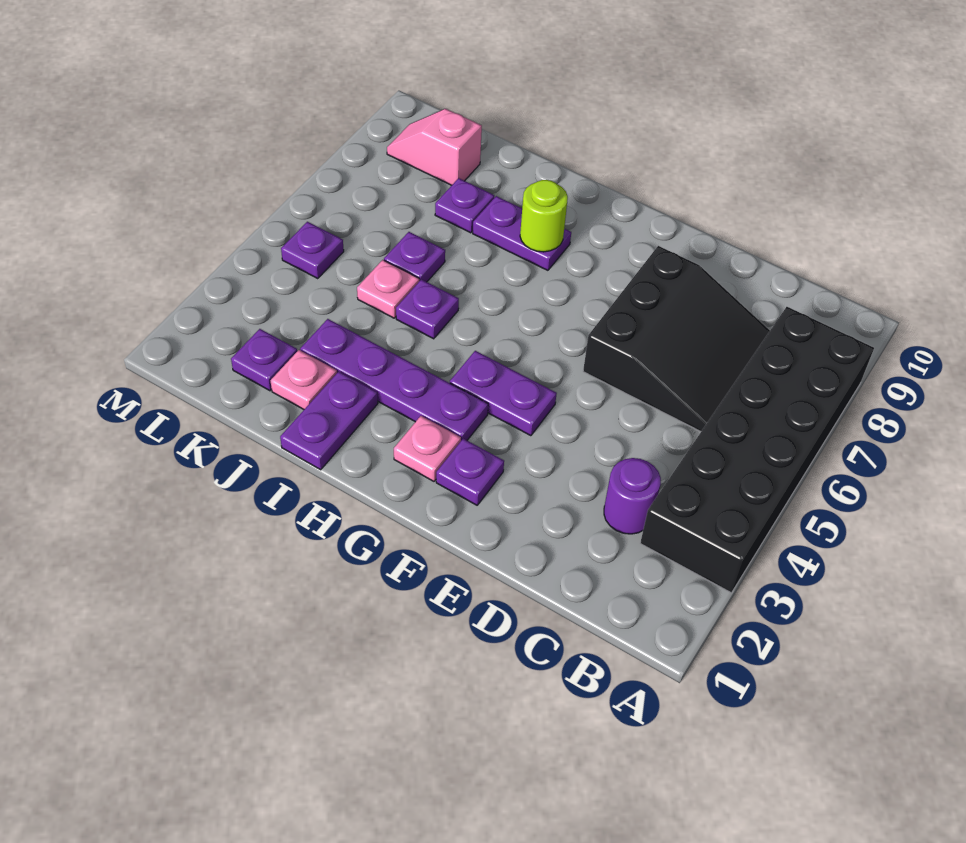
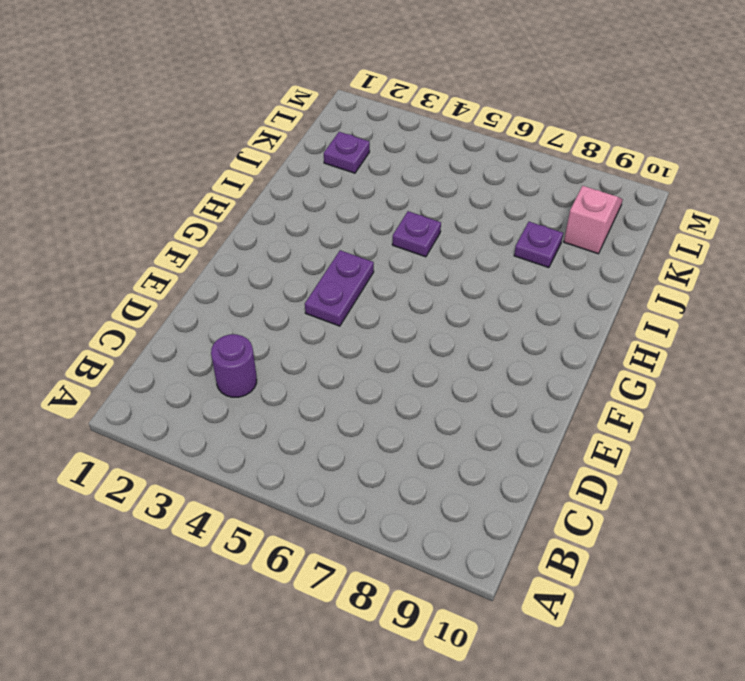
none -> black 2x6 brick [640,307,874,593]
none -> black 3x3 slope [583,246,770,432]
none -> purple 1x1 plate [436,439,504,505]

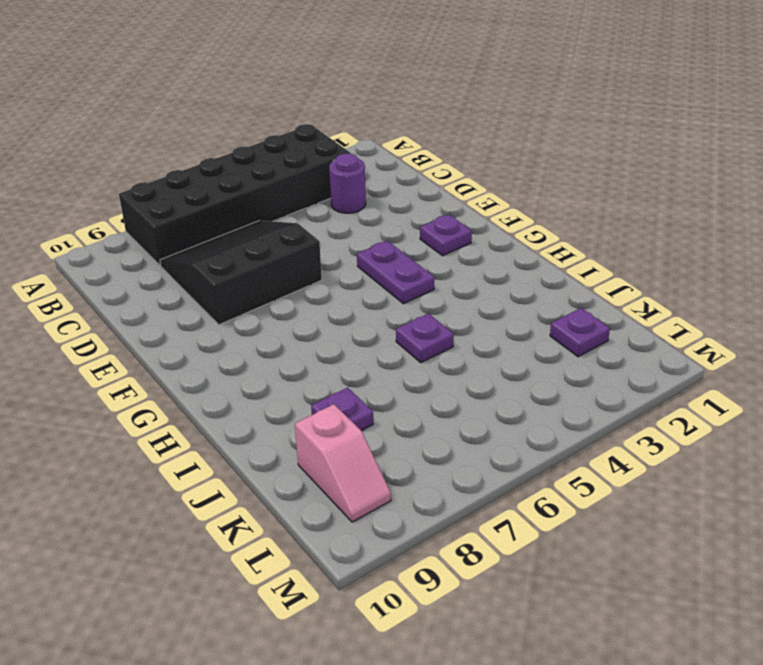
none -> pink 1x1 plate [394,416,461,481]
none -> purple 1x4 plate [300,319,488,440]
none -> purple 1x2 plate [473,196,571,270]

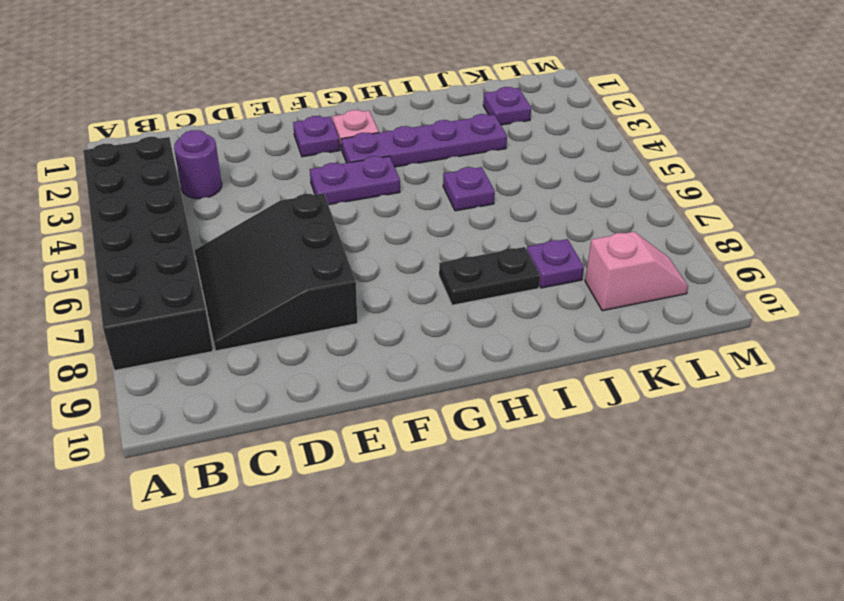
black 1x2 plate [439,247,540,305] -> purple 1x2 plate [473,196,571,270]
none -> purple 1x2 plate [280,372,378,470]
none -> pink 1x1 plate [271,350,337,409]
none -> pink 1x1 plate [357,260,419,318]

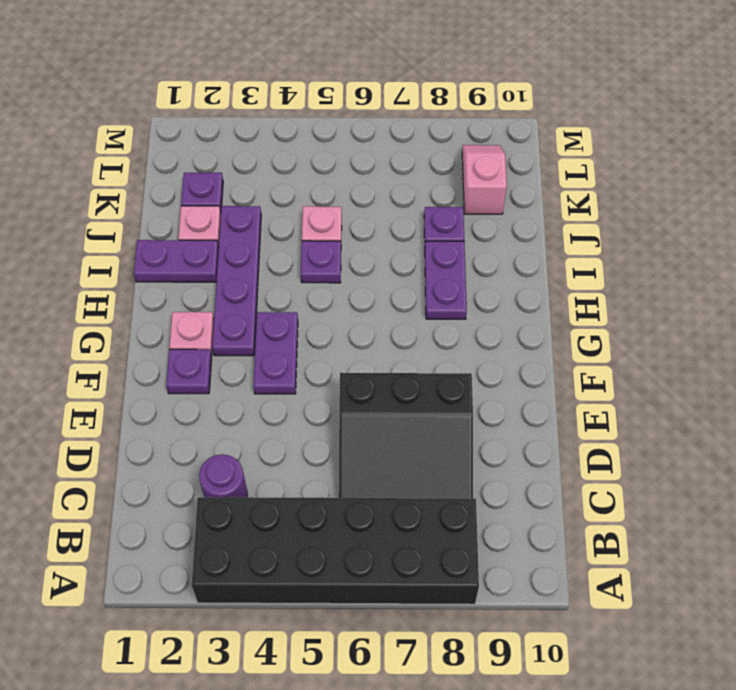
none -> purple 1x1 plate [384,232,445,282]
none -> purple 1x1 plate [281,222,344,278]
none -> lime 1x1 round brick [520,180,568,252]

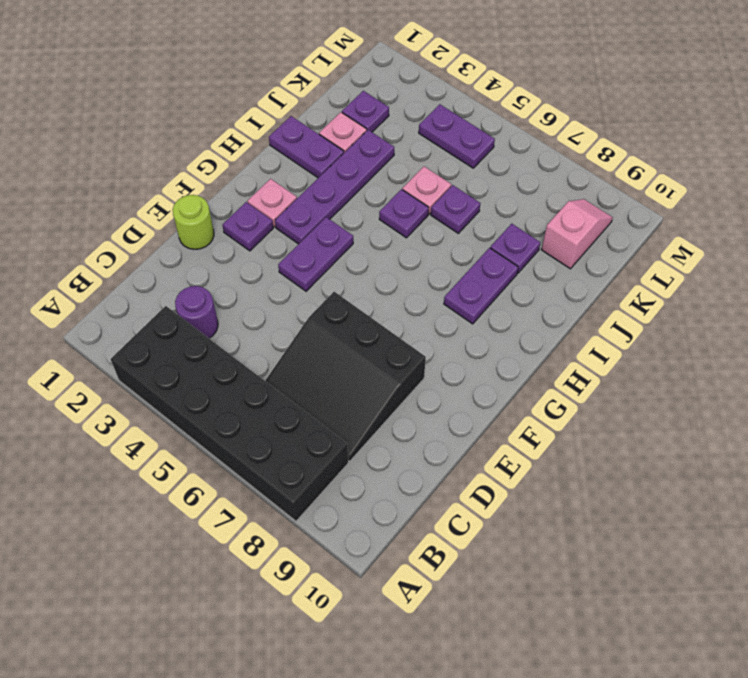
lime 1x1 round brick [173,195,214,249] -> lime 1x1 round brick moved to [520,180,568,252]
purple 1x2 plate [419,104,495,168] -> purple 1x1 plate [281,222,344,278]

